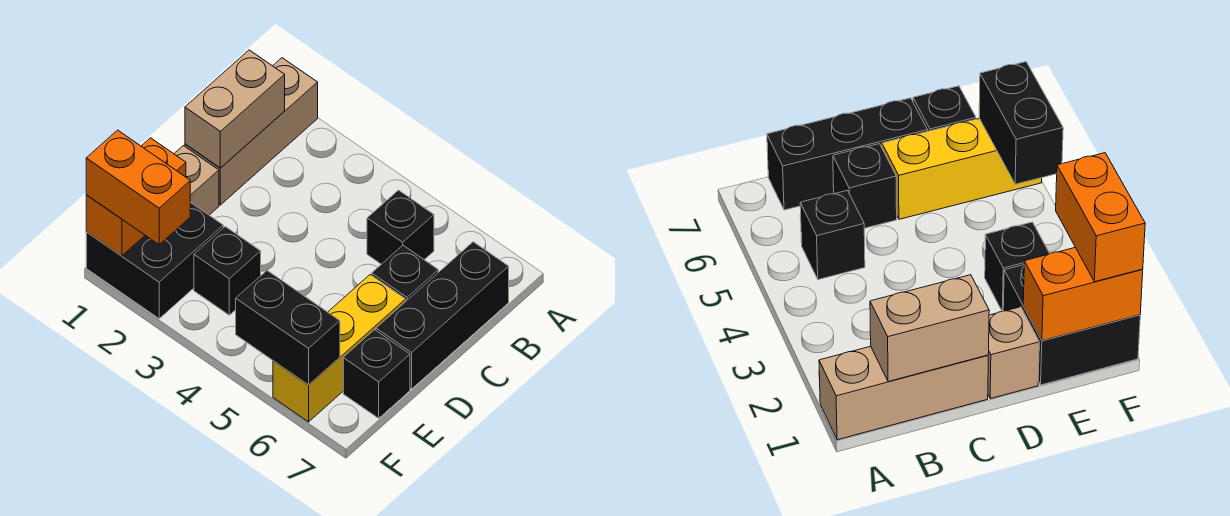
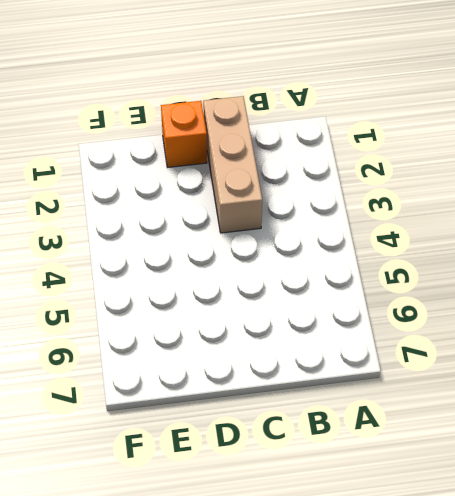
tan 1x3 brick [203,96,262,233] -> tan 1x3 brick turned to [185,58,318,205]
orange 1x1 brick [161,101,207,167] -> tan 1x1 brick [174,146,219,215]
none -> black 1x1 brick [367,190,434,264]
none -> black 1x3 brick [376,242,509,389]
none -> black 1x1 brick [372,245,438,301]

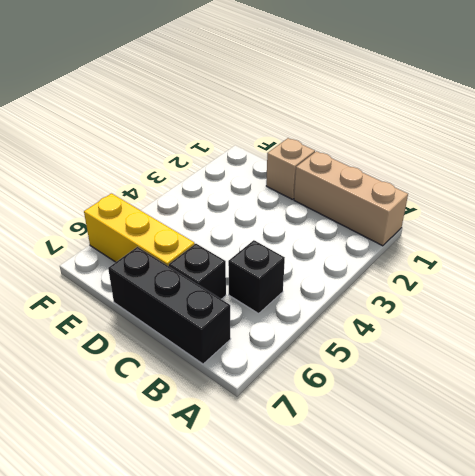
none -> black 2x2 brick [86,202,223,319]
none -> black 1x1 brick [194,227,261,315]
none -> black 1x1 brick [343,330,410,418]

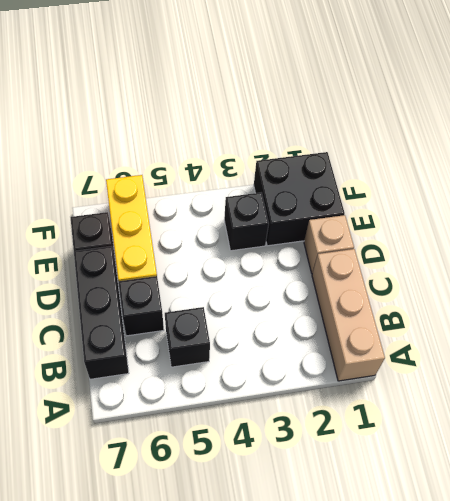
none -> tan 1x2 brick [185,50,285,168]
none -> orange 1x2 brick [86,138,186,256]
none -> black 1x2 brick [236,271,340,385]

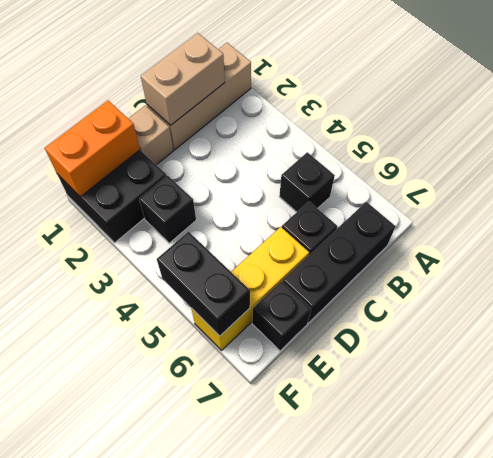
none -> orange 1x2 brick [86,130,190,245]

